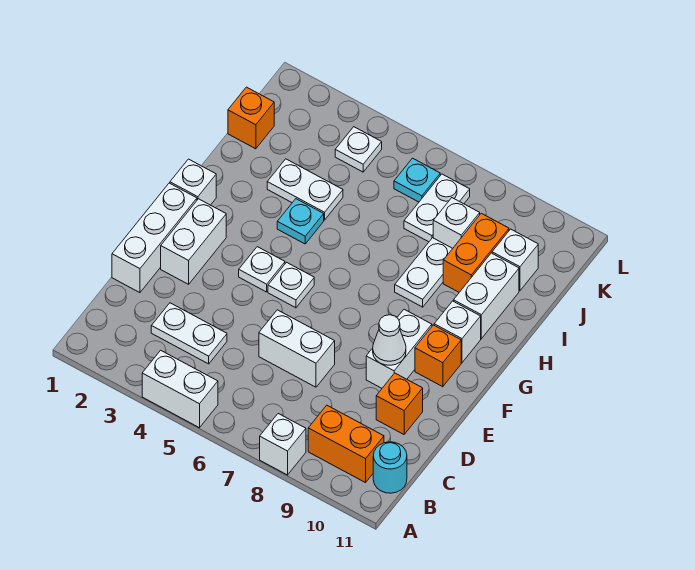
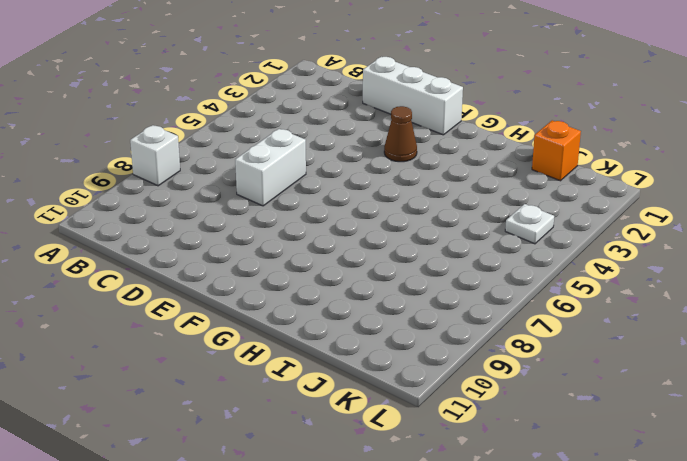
brown 1x1 cone [384,106,417,162] -> none
none -> white 1x2 brick [142,350,218,428]
none -> orange 1x2 brick [308,405,384,483]
none -> cyan 1x1 round brick [373,442,407,493]

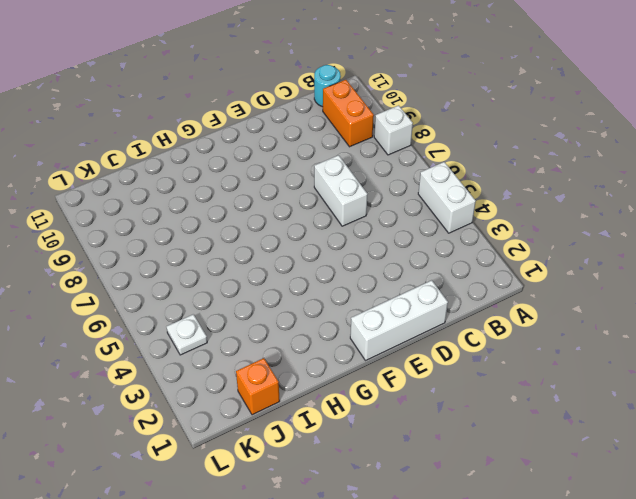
none -> white 1x2 plate [151,303,227,364]
none -> orange 1x1 brick [376,373,423,434]
none -> white 1x2 brick [161,199,226,284]

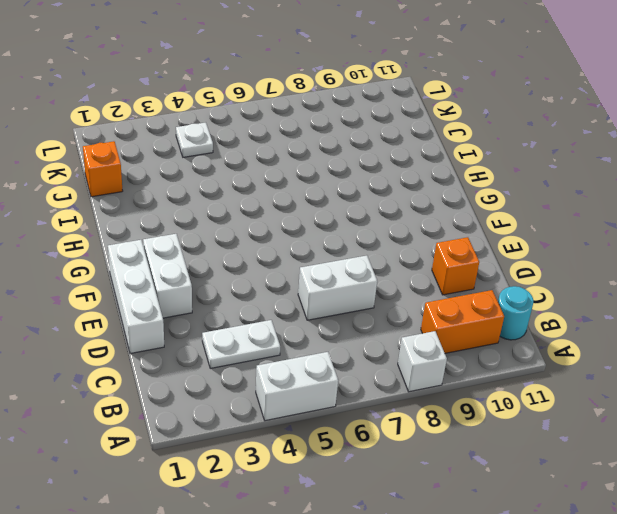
none -> white 1x2 brick [366,309,432,388]
none -> white 1x1 plate [239,247,285,292]
none -> white 1x1 plate [268,262,314,308]

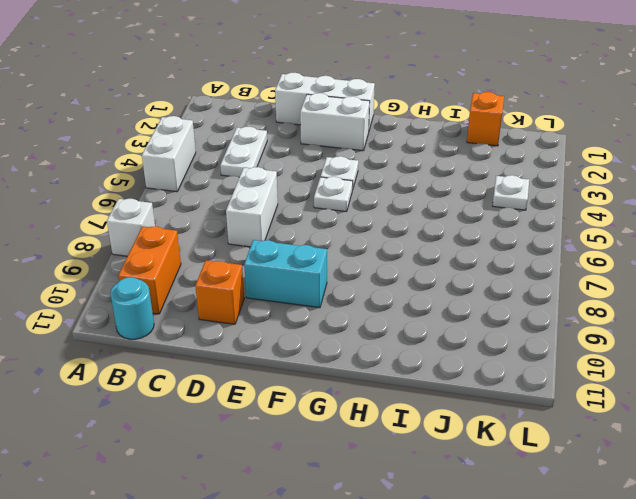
cyan 1x2 brick [244,240,327,308] -> white 1x2 brick [366,309,432,388]
none -> orange 1x1 brick [415,325,461,387]
none -> white 1x1 brick [170,159,216,205]
none -> white 1x1 brick [434,301,481,363]

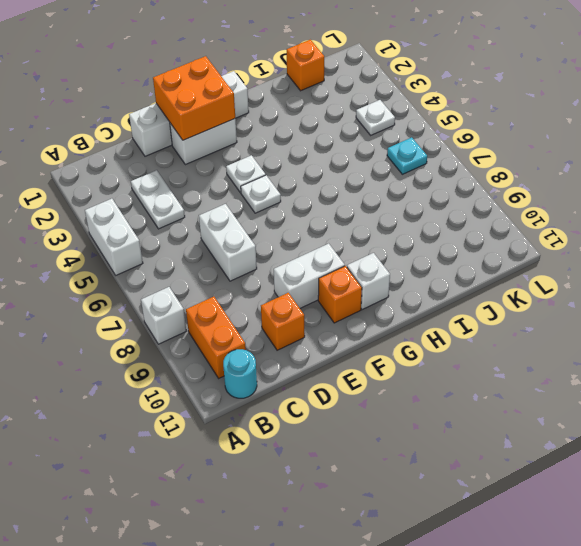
orange 2x2 brick [153,56,235,140] -> none
none -> cyan 1x1 plate [277,199,324,244]
none -> white 1x2 plate [395,238,453,307]
none -> white 1x2 brick [454,253,519,339]

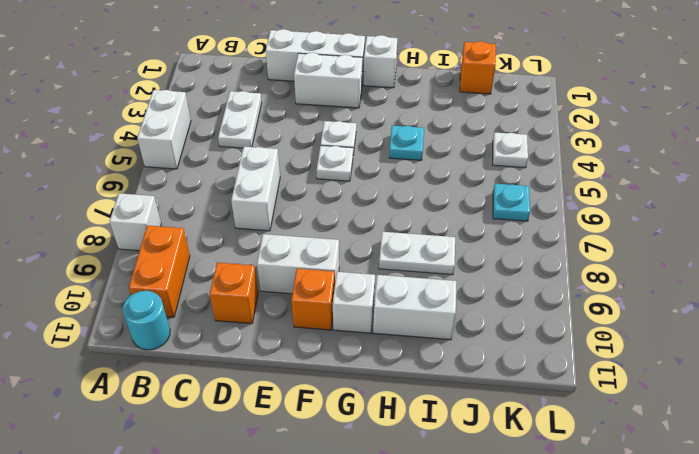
none -> white 1x2 plate [267,159,343,220]
none -> orange 1x2 brick [443,213,509,292]
none -> white 1x2 plate [404,174,470,242]

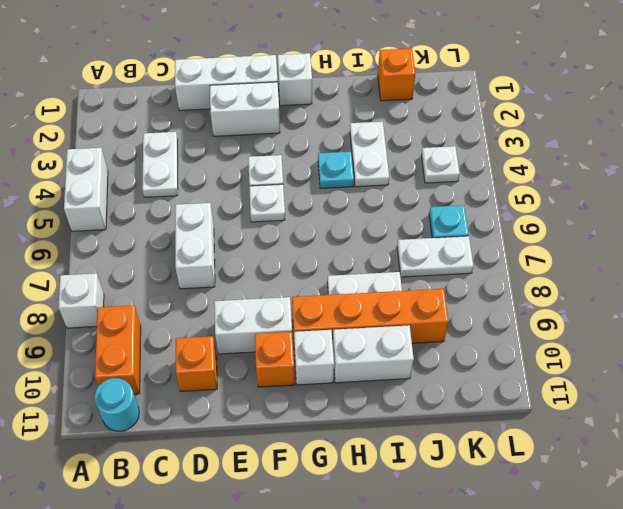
orange 1x4 brick [292,289,449,350] -> orange 1x2 brick [443,213,509,292]
none -> white 1x1 brick [433,198,480,248]
none -> white 1x1 brick [492,229,538,291]
none -> white 1x1 cone [373,315,406,365]

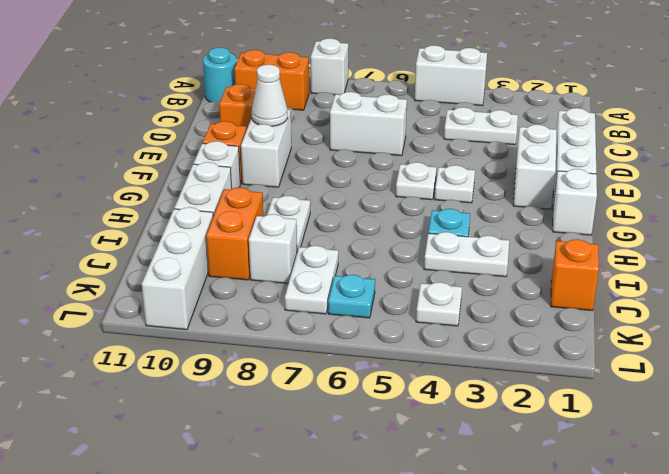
white 1x3 brick [142,207,213,330] -> white 1x1 brick [492,229,538,291]

